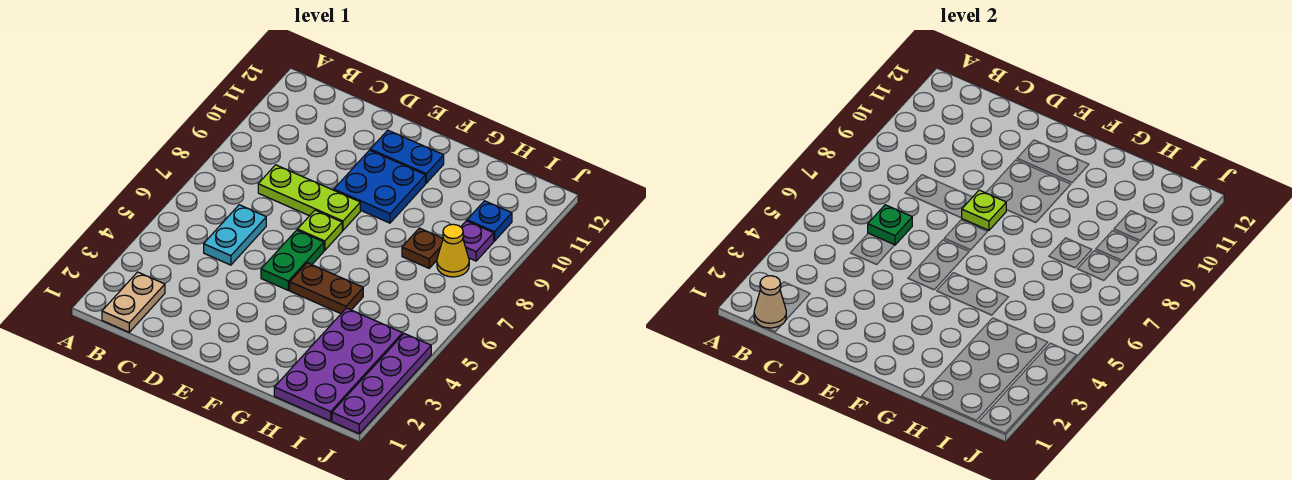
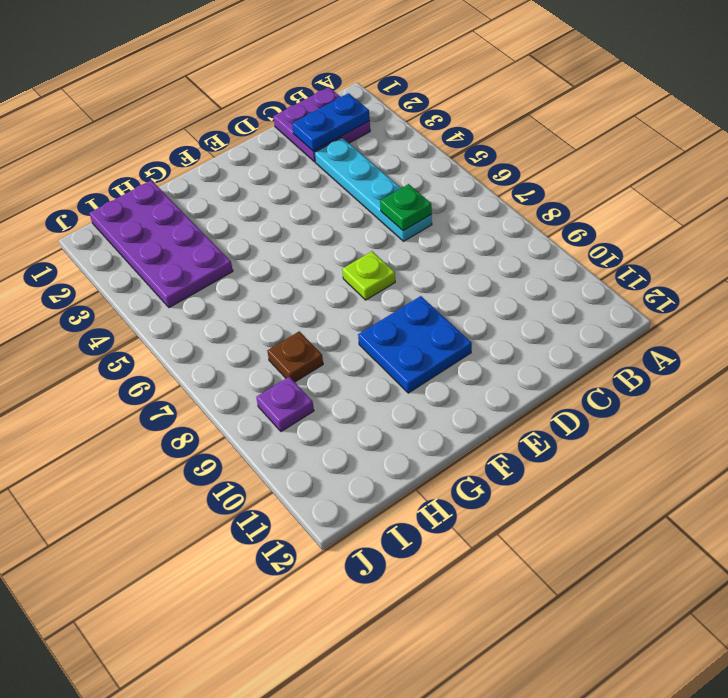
purple 2x2 plate [273,87,370,162] -> tan 1x2 plate [102,272,165,332]
blue 1x2 plate [292,93,370,151] -> blue 1x2 plate moved to [370,130,444,183]
cyan 1x4 plate [314,138,432,241] -> cyan 1x2 plate [204,205,266,265]
none -> lime 1x3 plate [258,165,360,230]
none -> green 1x2 plate [261,230,324,290]
none -> brown 1x2 plate [290,263,363,314]

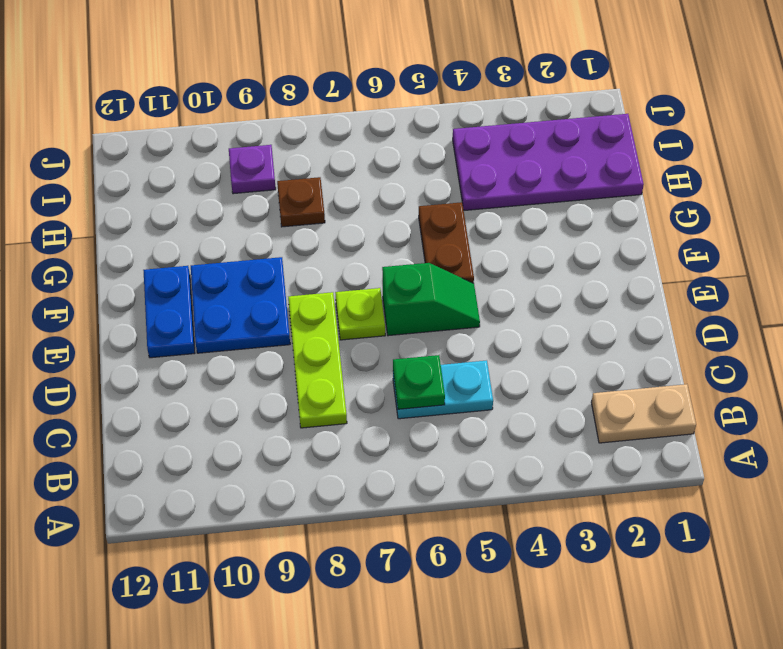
green 1x2 slope [382,263,480,336] -> green 1x2 plate [261,230,324,290]
none -> yellow 1x1 cone [437,224,469,277]
none -> blue 1x1 plate [467,201,512,241]
none -> purple 1x4 plate [332,334,431,433]

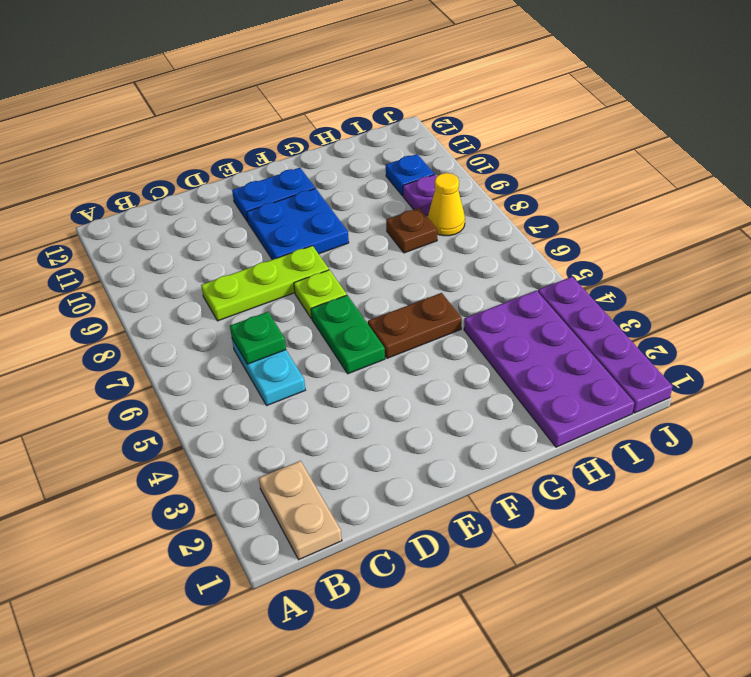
none -> tan 1x1 cone [754,276,786,328]
none -> lime 1x1 plate [962,190,1006,230]

